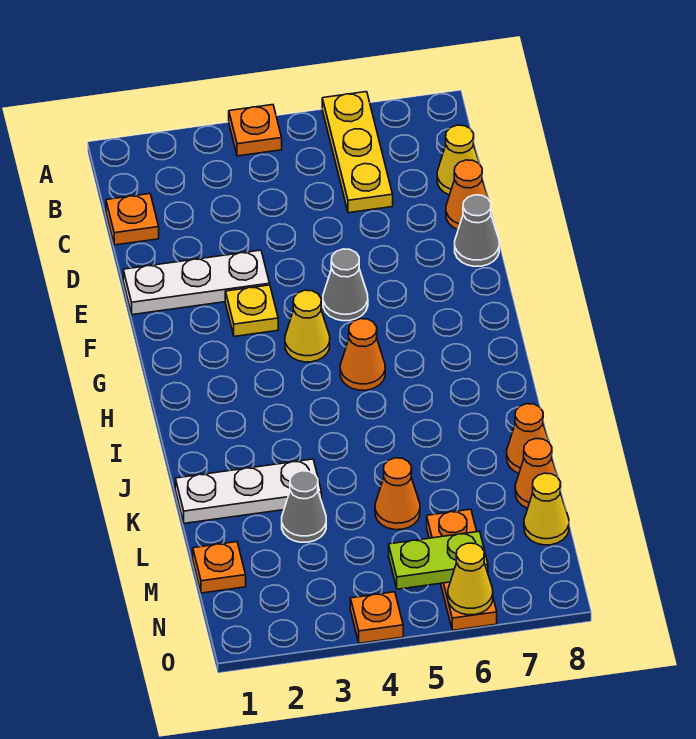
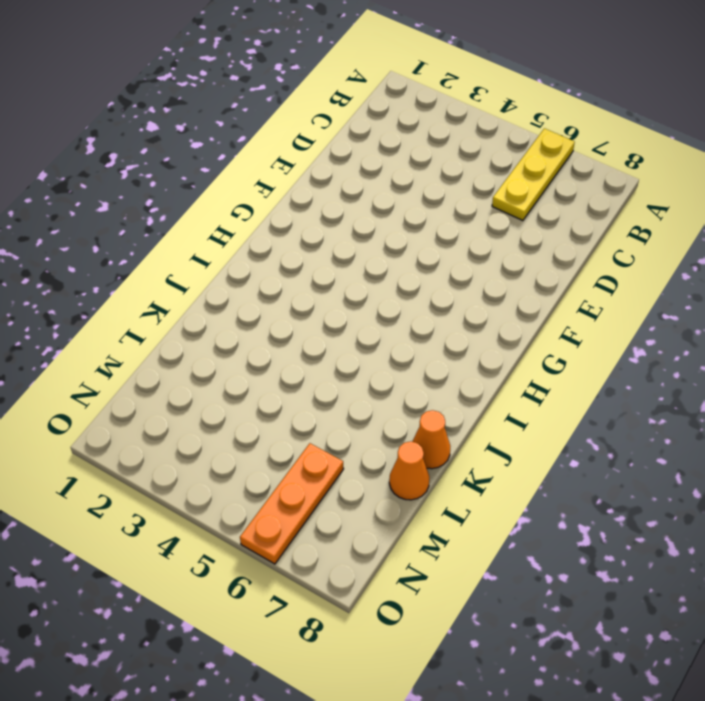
none -> orange 1x1 plate [229,105,282,156]
none -> orange 1x1 plate [106,194,159,245]
none -> yellow 1x1 cone [437,125,480,195]

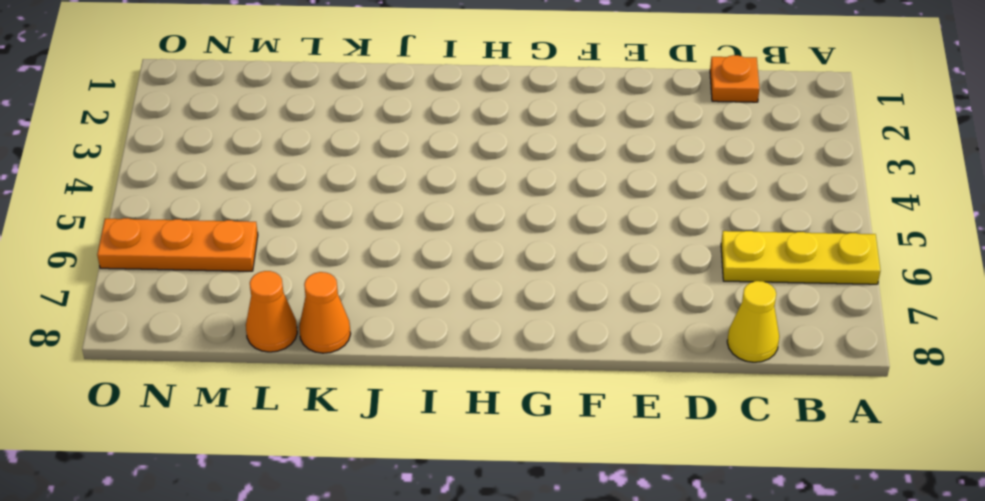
none -> orange 1x1 plate [229,105,282,156]
none -> orange 1x1 cone [446,160,488,230]
none -> white 1x3 plate [123,250,270,315]

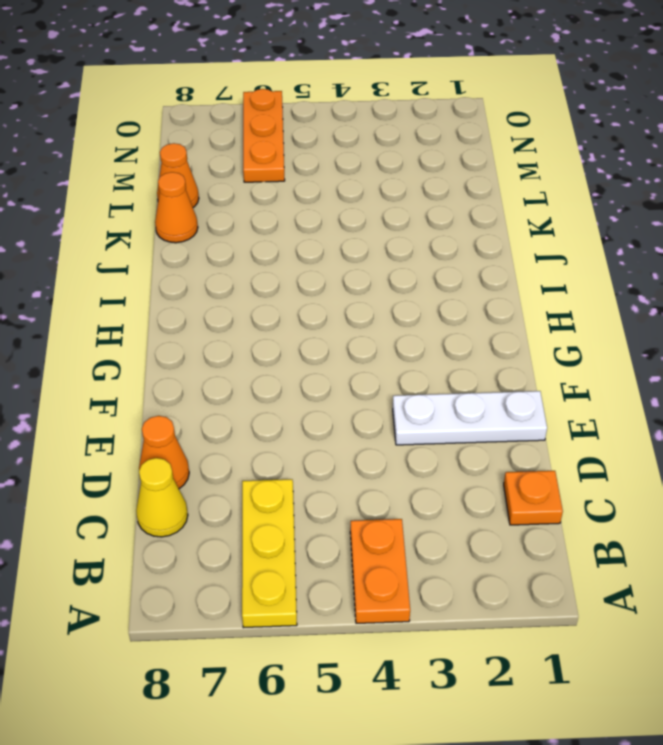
orange 1x2 plate [350,519,410,623] -> orange 1x1 plate [229,105,282,156]
none -> grey 1x1 cone [455,195,499,266]
none -> yellow 1x1 plate [225,285,278,336]
none -> grey 1x1 cone [323,249,368,321]

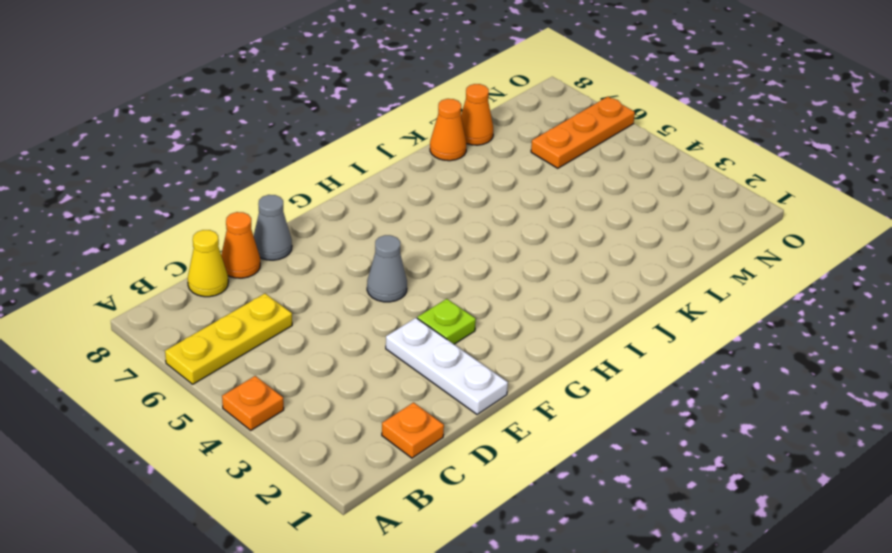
lime 1x1 plate [417,299,476,344] -> yellow 1x1 plate [225,285,278,336]
none -> yellow 1x1 cone [285,290,330,362]
none -> orange 1x1 cone [340,319,385,390]
none -> white 1x3 plate [175,459,322,523]

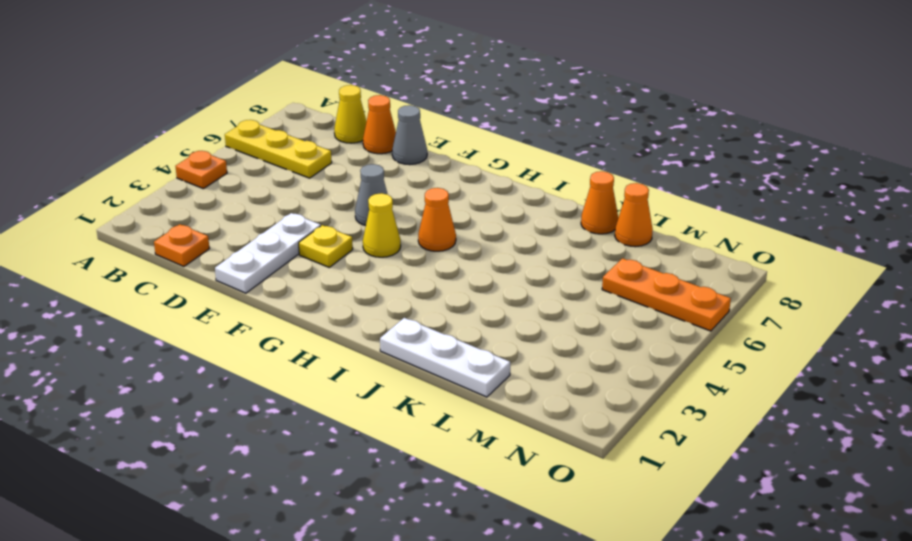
white 1x3 plate [380,318,510,397] -> white 1x3 plate turned to [175,459,322,523]
none -> grey 1x1 cone [282,471,326,542]
none -> orange 1x1 cone [375,458,420,530]
none -> orange 1x1 plate [193,542,246,593]

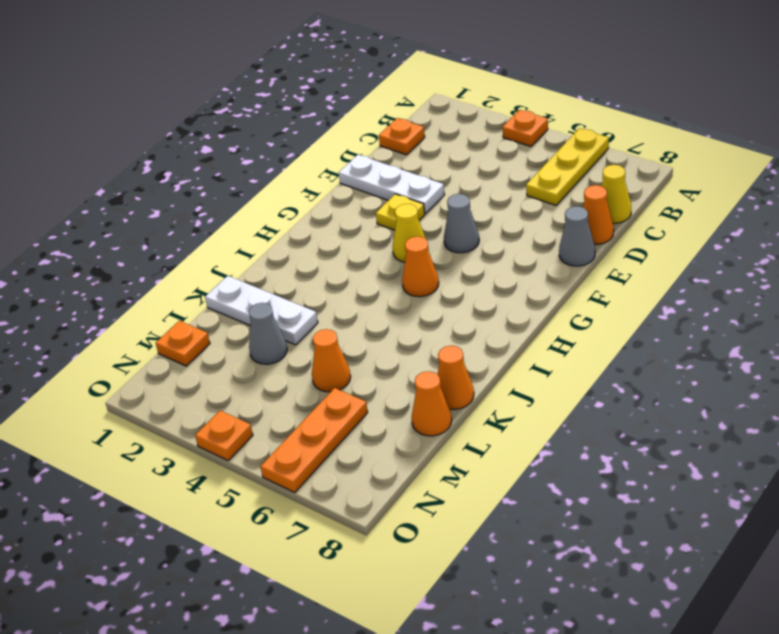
none -> yellow 1x1 cone [524,473,569,545]
none -> lime 1x2 plate [389,531,488,589]
none -> yellow 1x1 cone [448,543,493,615]

